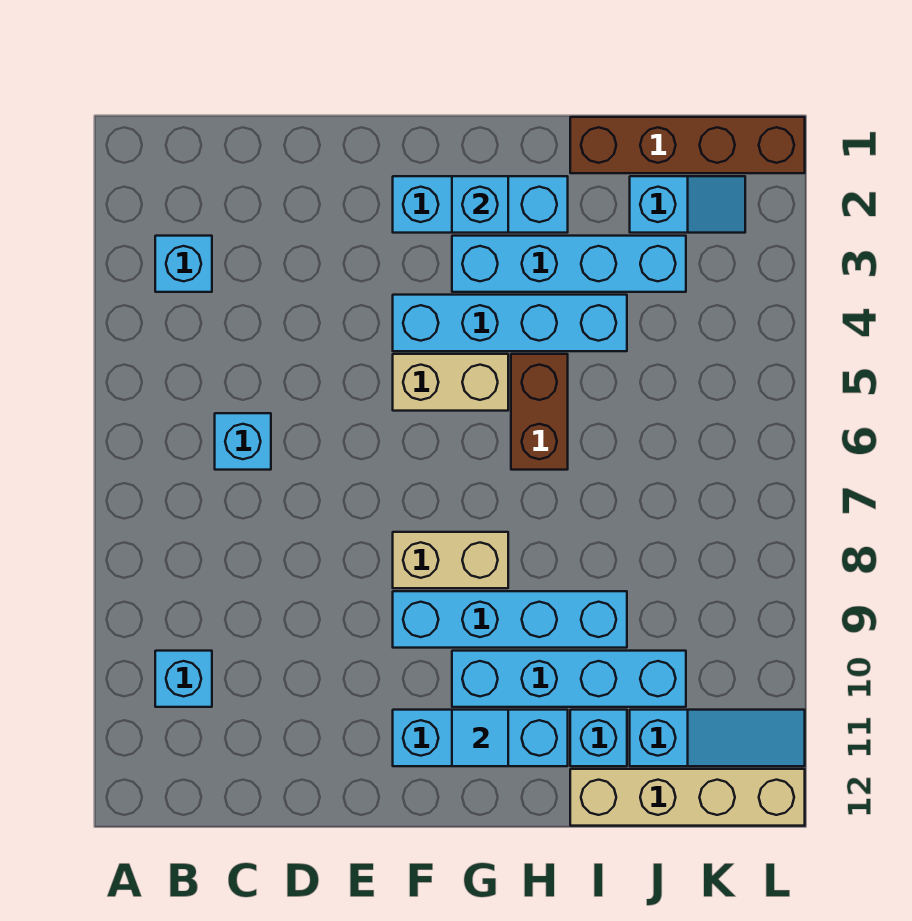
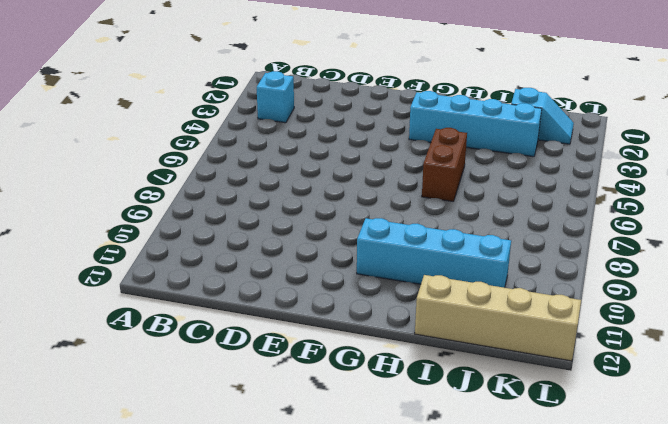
none -> cyan 1x1 brick [155,651,212,707]
none -> cyan 1x1 brick [215,413,271,470]
none -> cyan 1x3 brick [393,176,568,233]

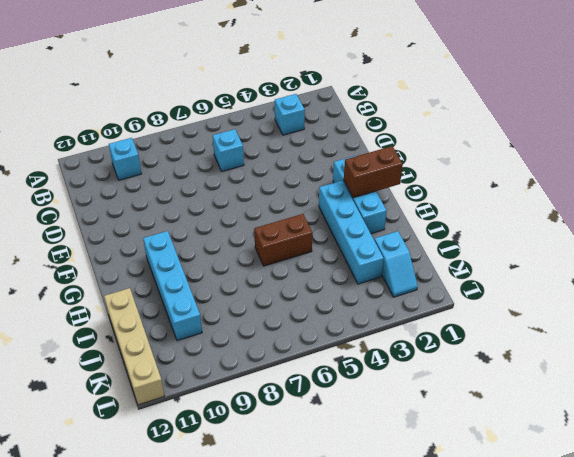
brown 1x2 brick [344,146,403,198] -> cyan 1x1 brick [452,176,508,233]
none -> cyan 1x4 brick [393,295,627,351]
none -> tan 1x2 brick [393,354,508,411]
none -> tan 1x2 brick [393,532,508,588]

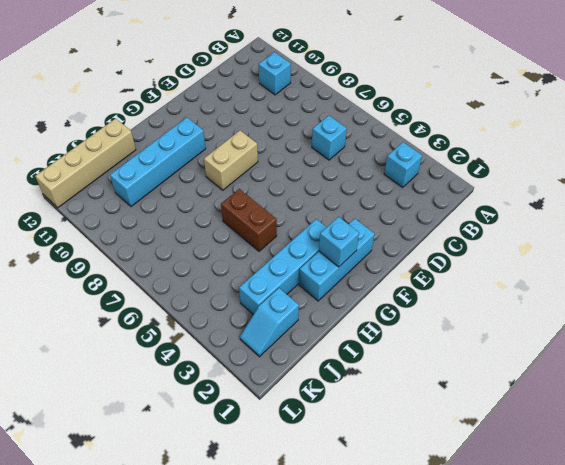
none -> cyan 1x4 brick [393,295,627,351]
none -> tan 1x2 brick [393,354,508,411]
none -> cyan 1x4 brick [393,591,627,648]

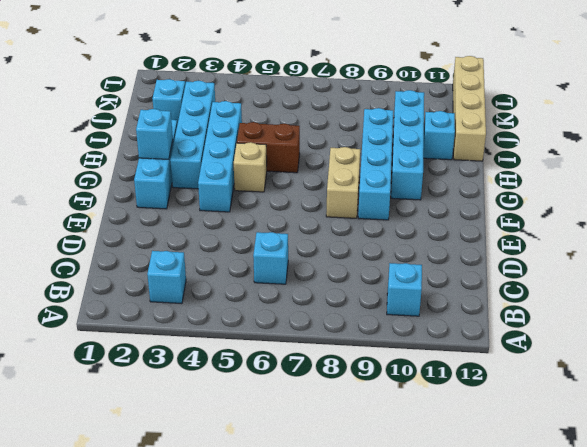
tan 1x1 brick [234,142,267,192] -> tan 1x2 brick [393,354,508,411]
none -> cyan 1x3 brick [393,710,568,766]
none -> brown 1x4 brick [570,117,805,173]
none -> cyan 1x3 slope [630,710,805,766]

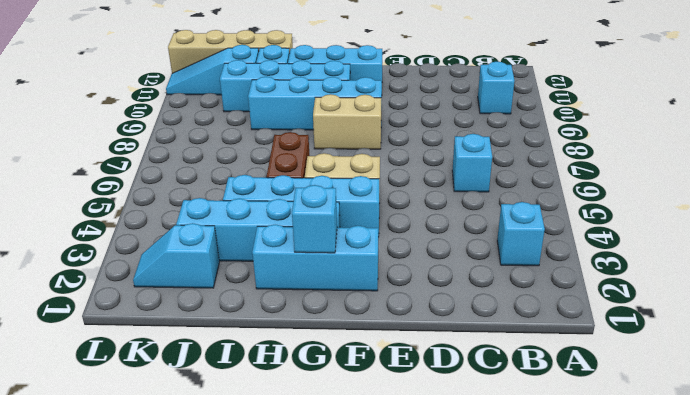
none -> brown 1x4 brick [570,117,805,173]
none -> cyan 1x1 tile [452,710,508,766]

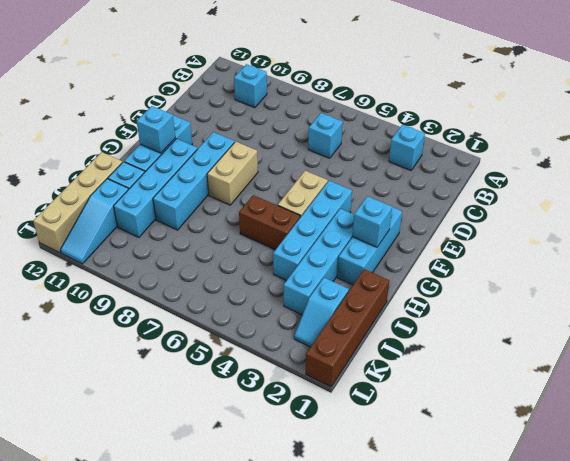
cyan 1x1 brick [137,106,175,153] -> cyan 1x1 tile [452,710,508,766]

